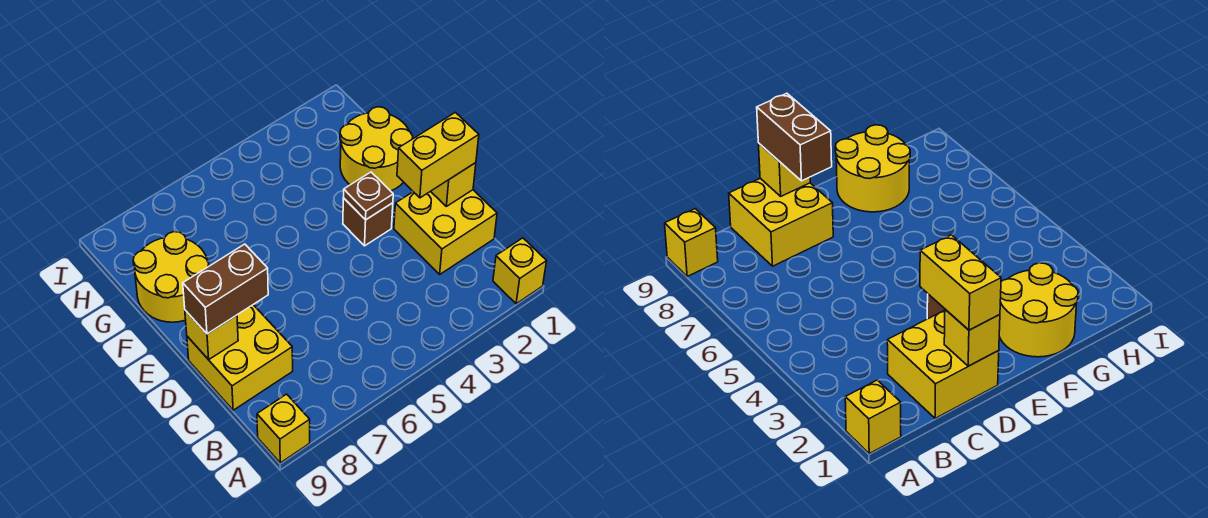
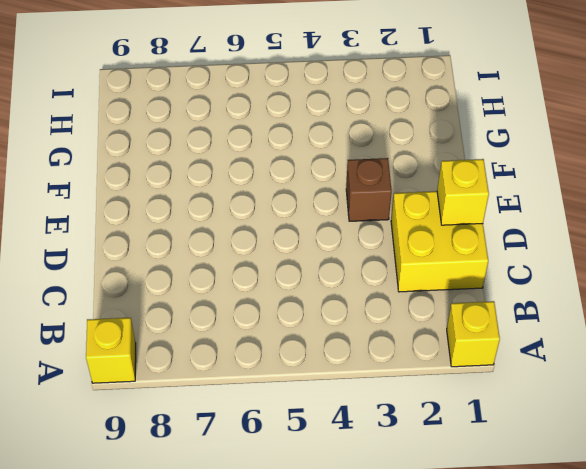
none -> yellow 2x2 brick [187,305,293,410]
none -> yellow 2x2 round brick [340,107,413,191]
none -> yellow 2x2 round brick [133,232,209,322]

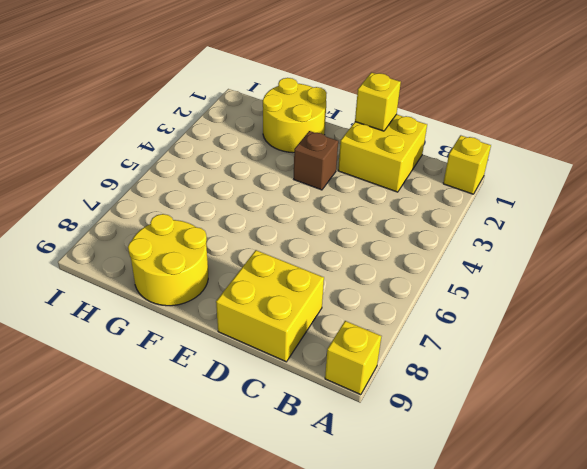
none -> yellow 1x1 brick [185,310,238,360]
none -> brown 1x1 plate [344,172,393,220]
none -> yellow 1x2 brick [397,112,479,198]

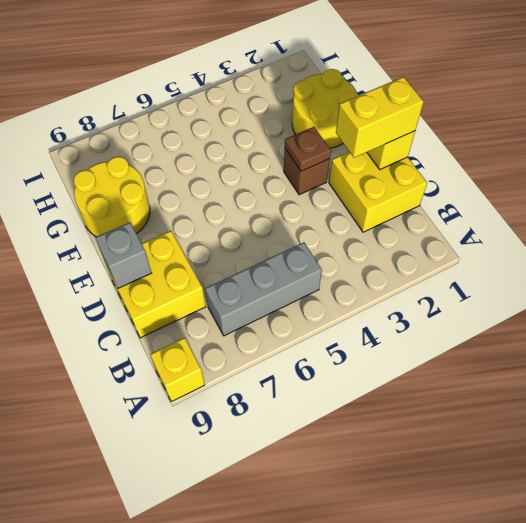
grey 1x3 brick [205,242,322,336] -> none
grey 1x1 brick [95,223,151,288] -> yellow 1x1 brick [185,310,238,360]
none -> yellow 1x1 brick [493,238,547,304]
none -> brown 1x2 brick [183,244,268,334]

